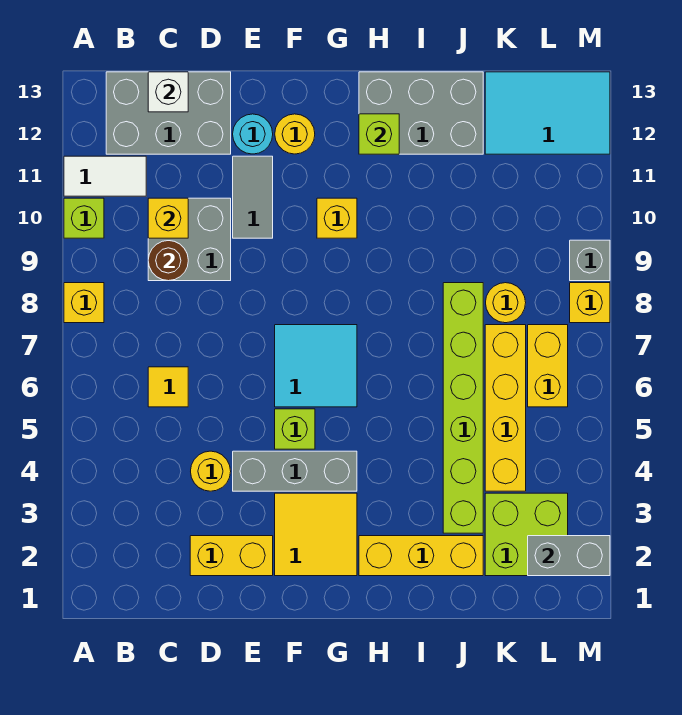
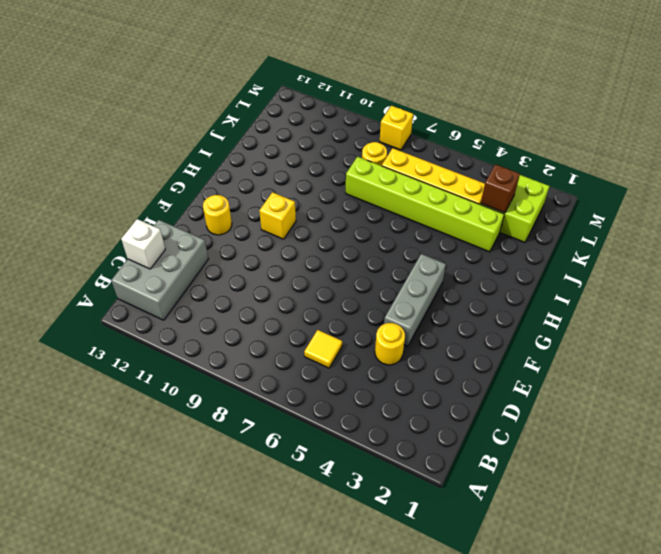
brown 1x1 brick [481,164,520,213] -> none
none -> yellow 1x1 brick [64,283,104,323]
none -> lime 1x1 brick [64,198,104,238]
none -> white 1x2 tile [64,156,146,196]
none -> grey 2x2 brick [148,198,231,281]

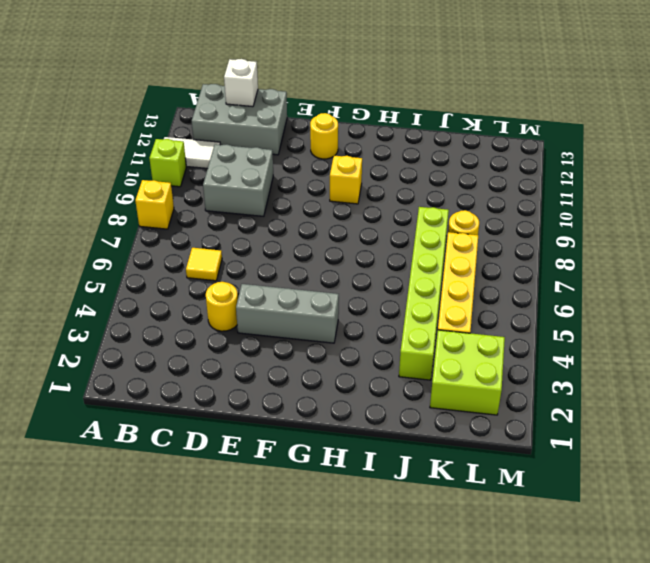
none -> yellow 1x2 brick [190,536,273,576]
none -> grey 1x2 tile [233,156,273,238]
none -> cyan 1x1 round brick [233,114,273,154]
none -> yellow 2x2 tile [275,493,357,576]

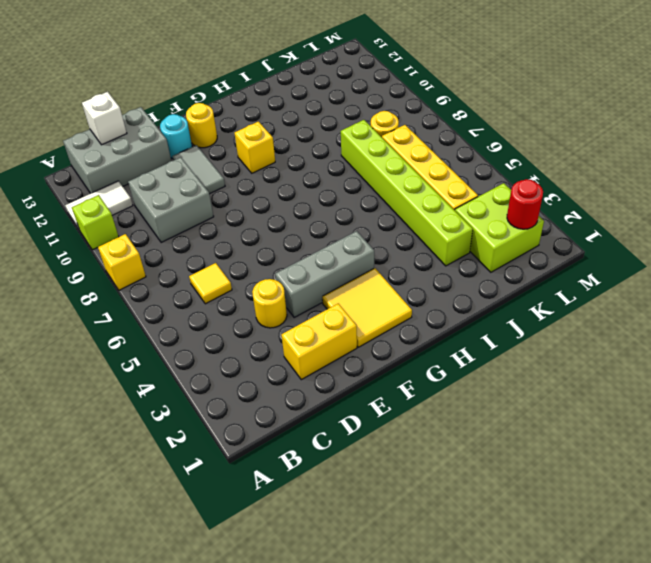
red 1x1 round brick [507,179,543,229] -> grey 1x2 brick [528,536,610,576]
none -> lime 1x1 brick [275,409,315,449]
none -> cyan 2x2 tile [275,325,357,407]
none -> yellow 1x3 brick [359,536,483,576]
none -> grey 2x3 brick [359,72,483,154]

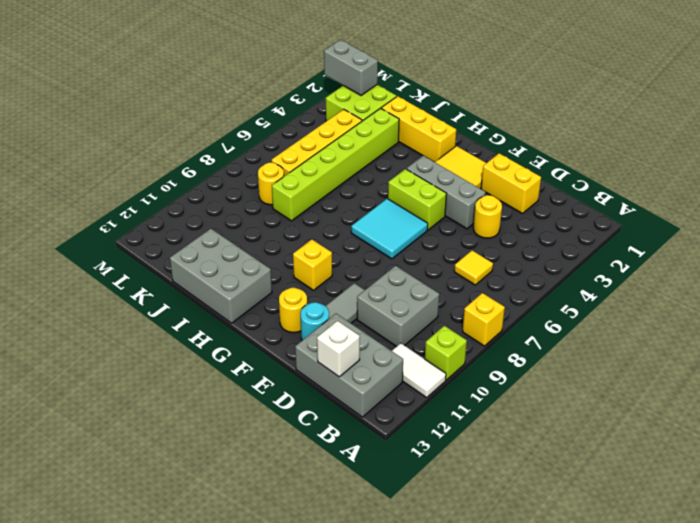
lime 1x2 brick [388,169,447,230] -> lime 1x1 brick [275,409,315,449]
none -> cyan 2x3 tile [485,72,610,154]
none -> yellow 1x2 brick [528,325,568,407]
none -> yellow 1x1 brick [570,283,610,323]
none -> grey 1x1 brick [570,240,610,281]

